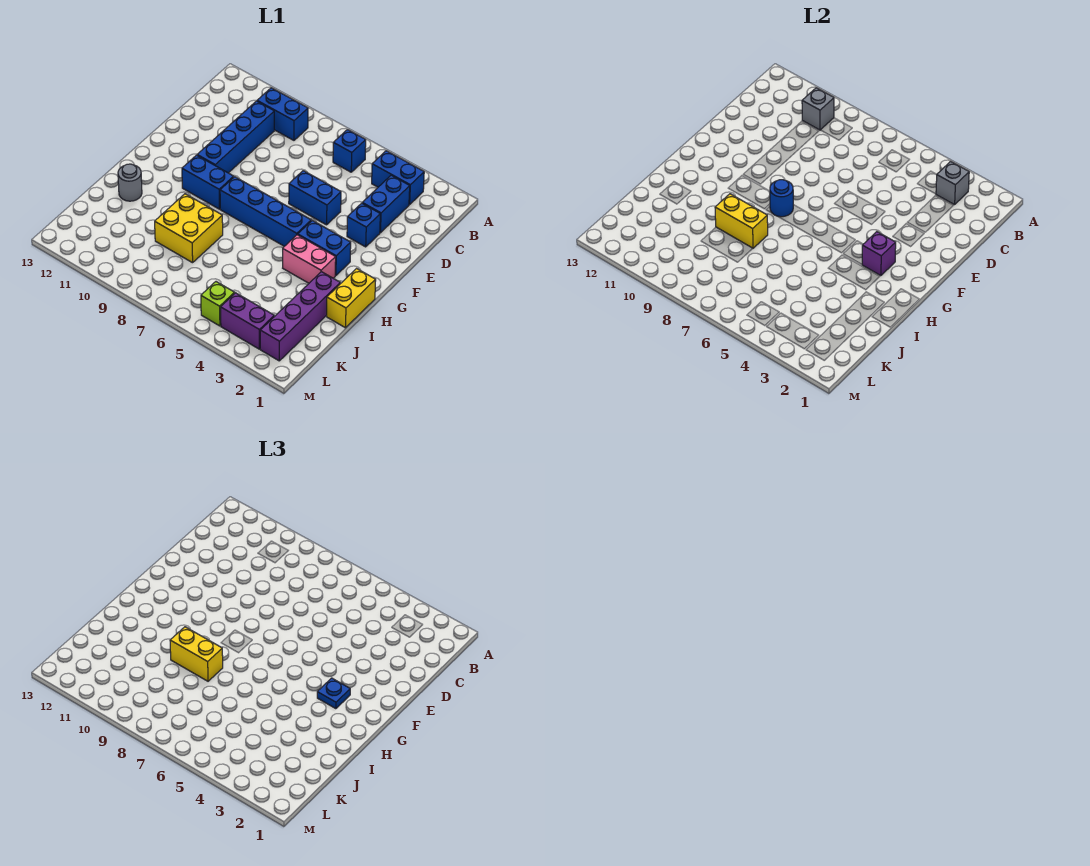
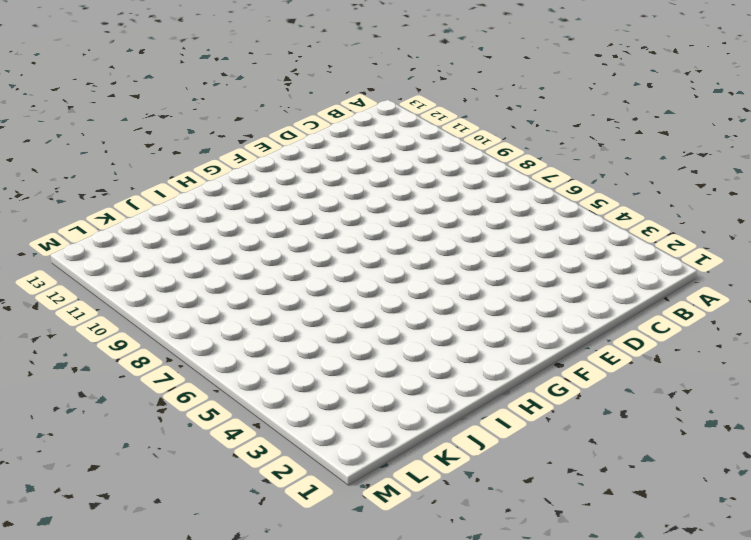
none -> blue 1x2 brick [372,151,424,205]
none -> blue 1x1 brick [333,130,366,172]
none -> blue 1x2 brick [257,88,308,140]

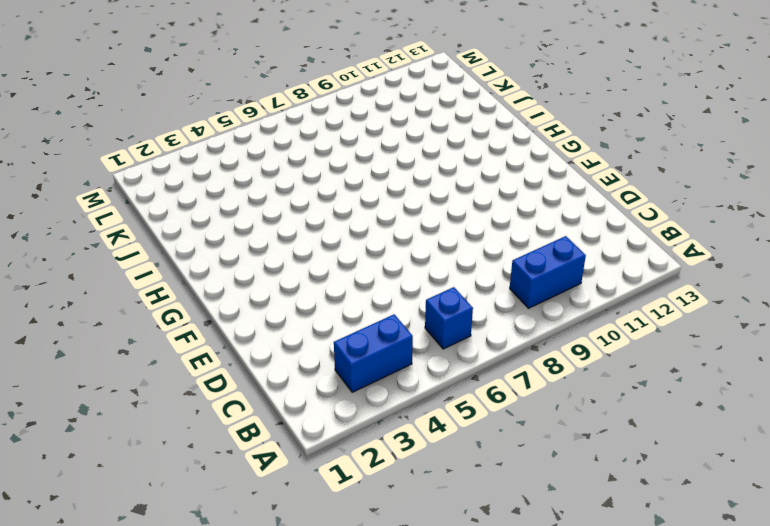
none -> blue 1x2 brick [362,175,410,233]
none -> blue 1x4 brick [197,101,274,173]
none -> blue 1x1 brick [347,203,380,247]

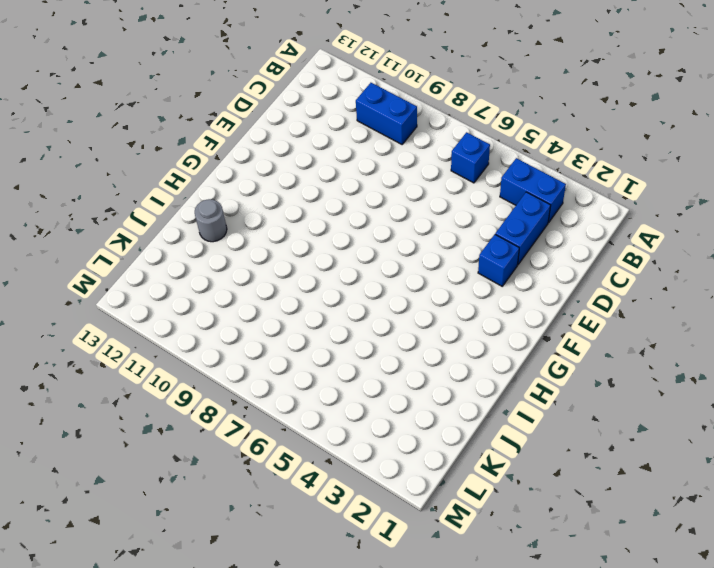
none -> blue 1x4 brick [197,101,274,173]
none -> blue 1x2 brick [289,171,341,225]
none -> blue 1x2 brick [298,221,351,276]

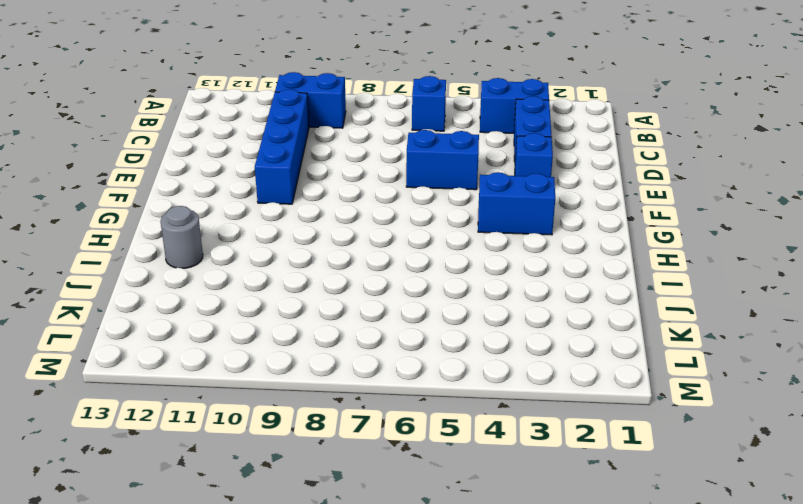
none -> blue 1x4 brick [220,177,311,246]
none -> blue 1x2 brick [182,155,234,209]
none -> yellow 1x2 brick [327,269,376,328]

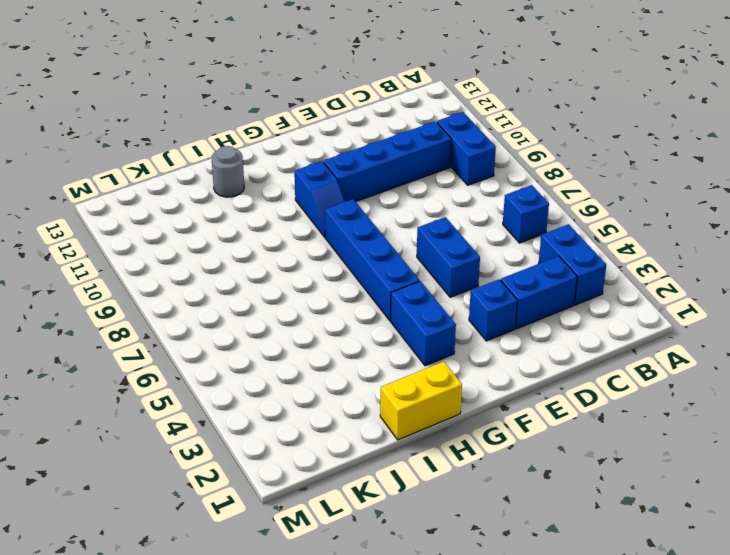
blue 1x2 slope [294,161,345,238] -> blue 1x2 brick [182,155,234,209]
none -> pink 1x2 brick [283,235,336,283]
none -> purple 1x4 brick [260,272,340,361]
none -> yellow 2x2 brick [155,194,223,263]

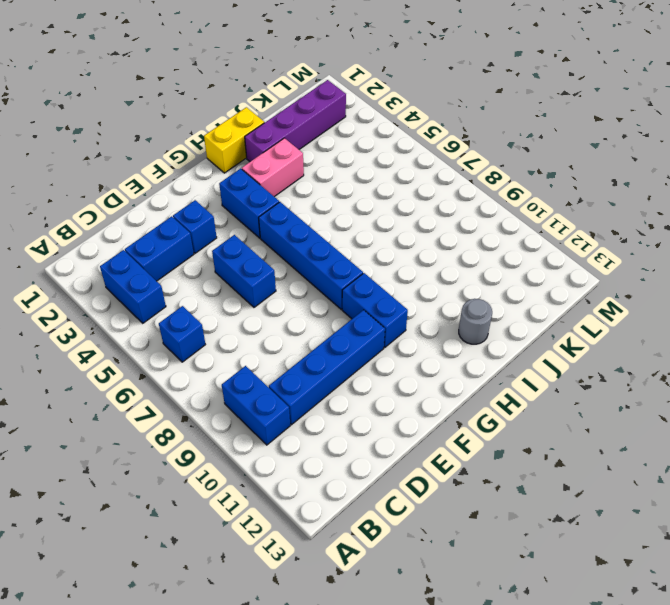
pink 1x2 brick [242,138,304,197] -> pink 1x2 brick turned to [283,235,336,283]
none -> yellow 2x2 brick [155,194,223,263]
none -> purple 1x2 brick [221,293,274,349]
none -> lime 1x1 brick [201,282,235,326]

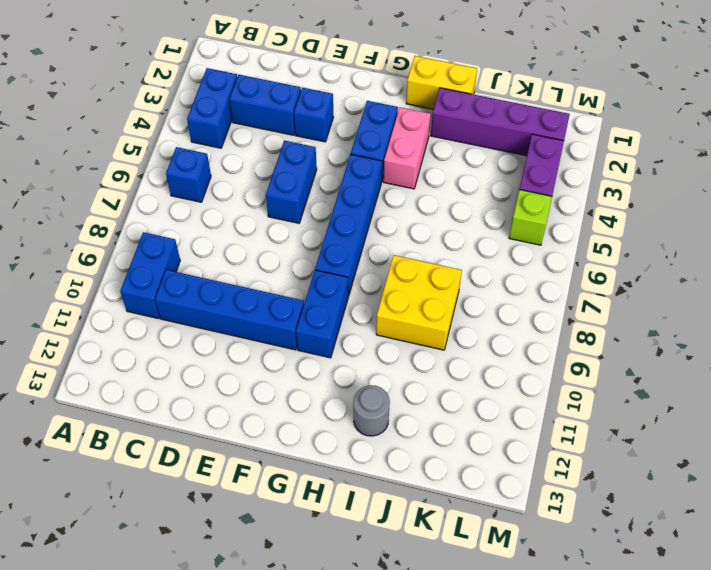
none -> grey 1x1 brick [936,161,969,205]
none -> grey 1x1 brick [802,88,834,130]
none -> purple 1x1 brick [862,232,896,276]

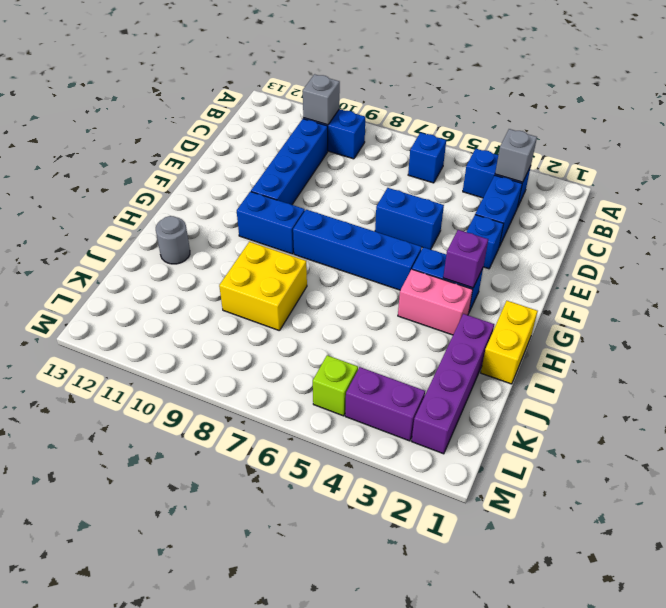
none -> blue 1x1 round brick [770,180,793,217]
none -> yellow 1x2 brick [715,194,768,248]
none -> blue 1x1 plate [317,678,350,709]

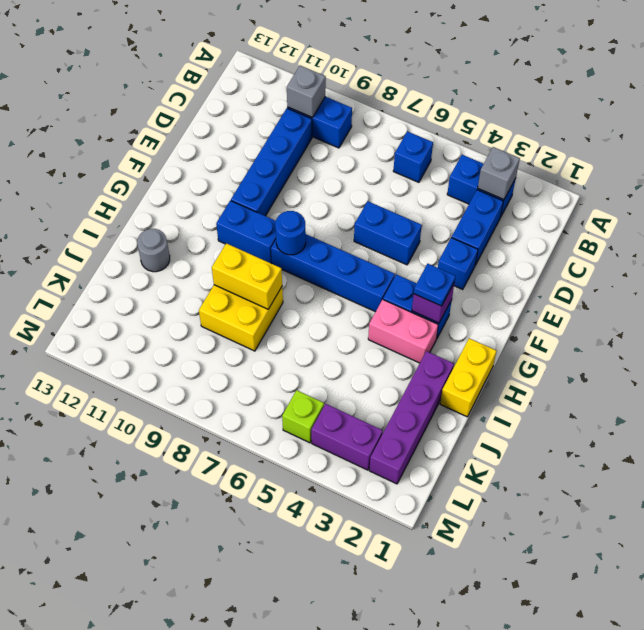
none -> yellow 1x2 brick [170,627,223,681]

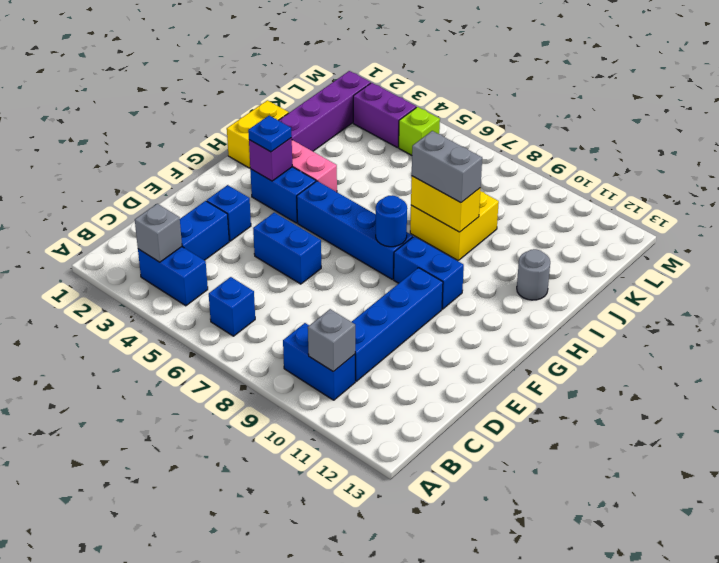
grey 1x2 brick [412,131,482,203] -> yellow 1x2 brick [170,627,223,681]

